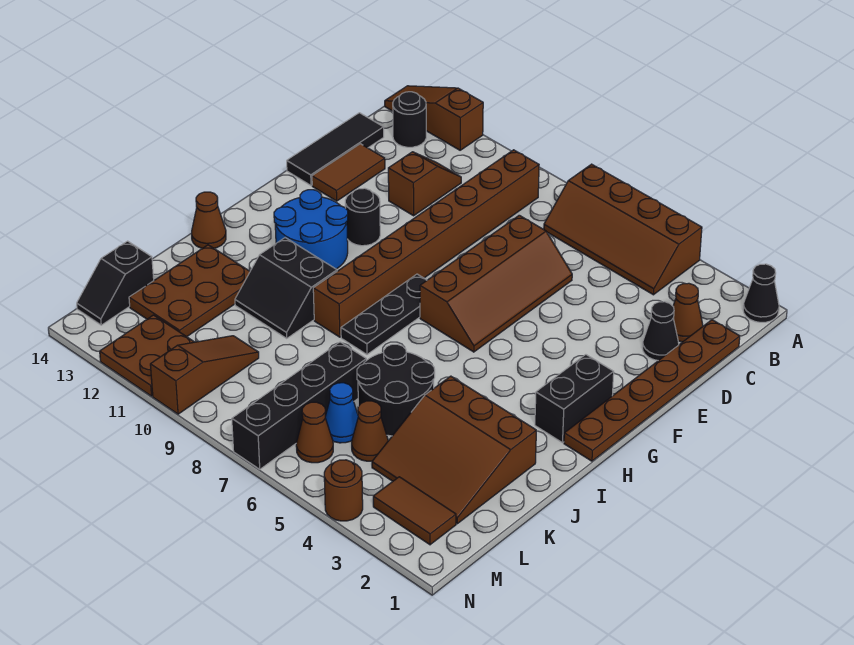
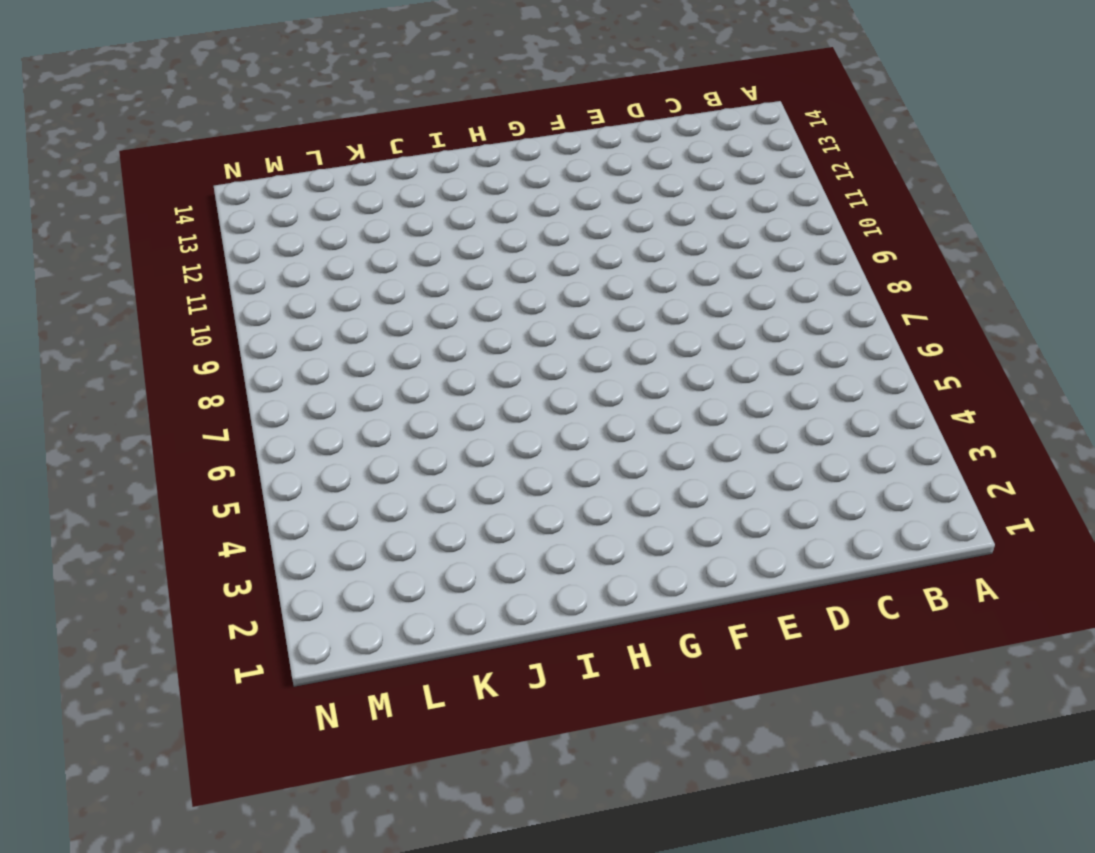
none -> black 1x1 cone [743,264,779,322]
none -> brown 2x4 slope [544,164,702,295]
none -> brown 1x3 slope [385,86,483,150]
none -> brown 1x8 brick [313,150,539,337]

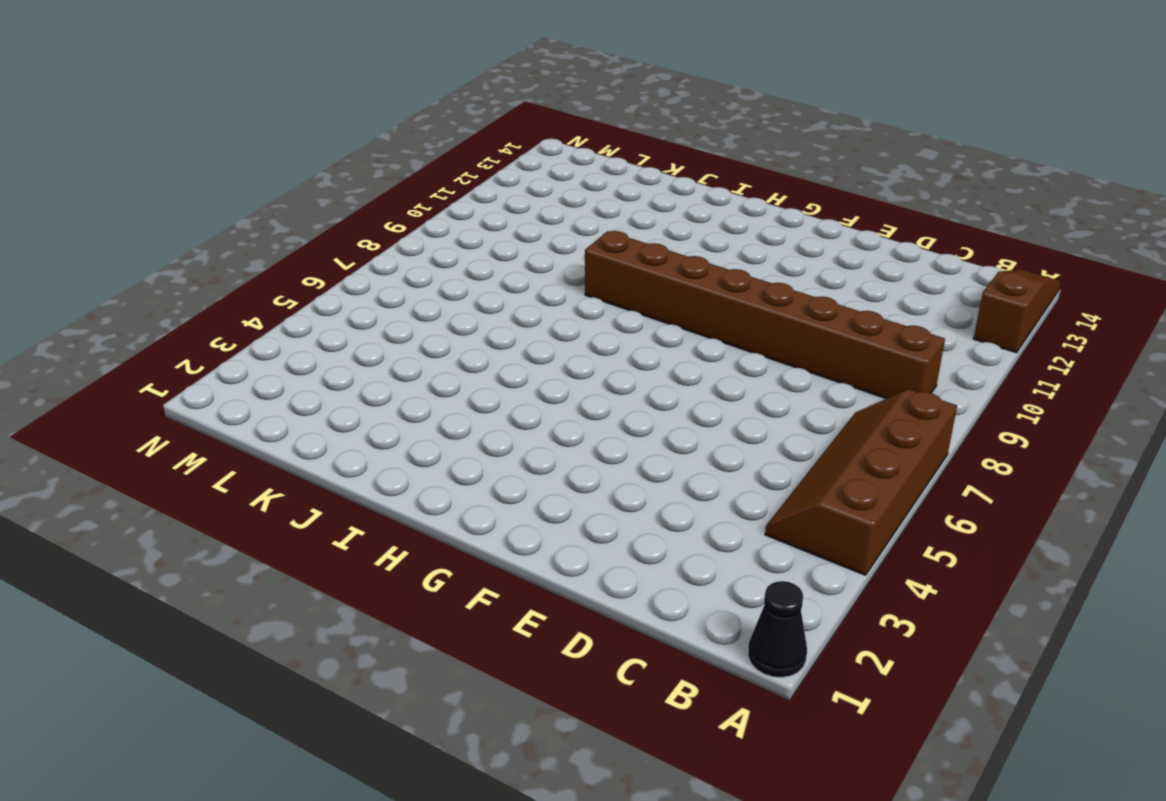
none -> black 1x1 round brick [393,92,426,147]
none -> brown 1x6 plate [564,320,740,461]
none -> brown 1x1 cone [673,283,703,342]
none -> brown 1x2 slope [388,152,461,216]

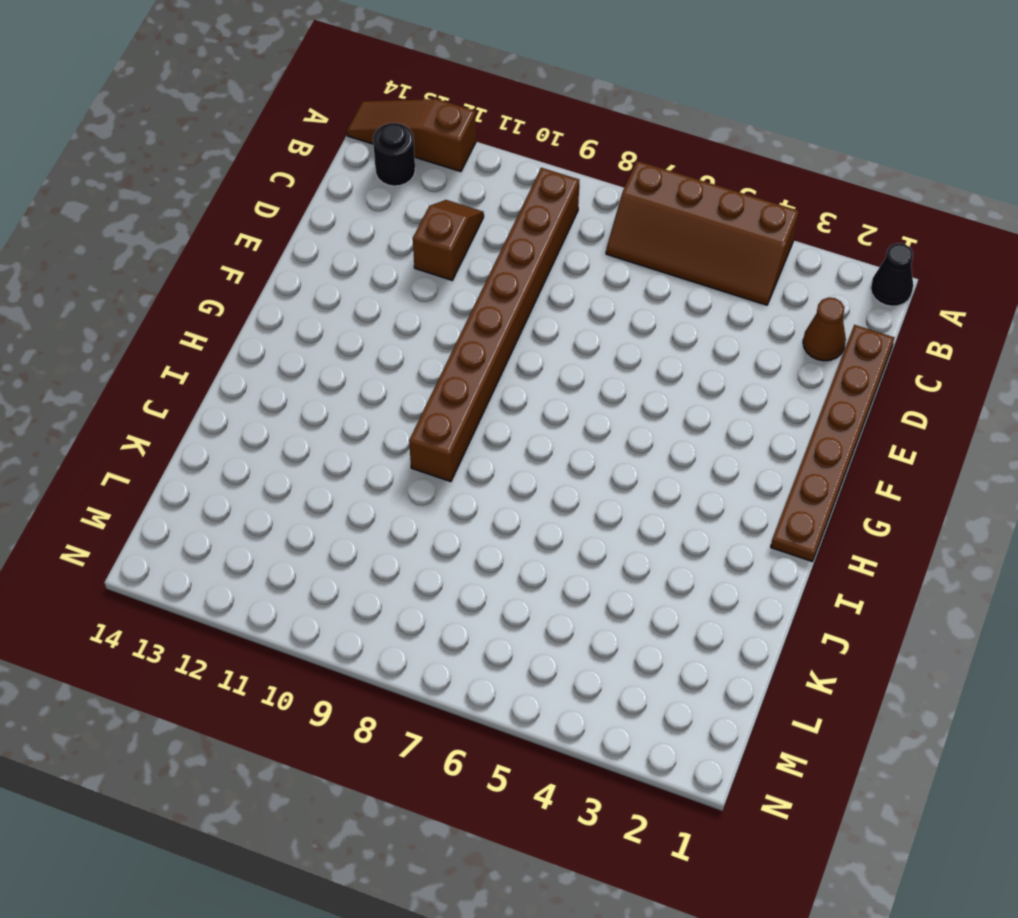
none -> black 1x3 tile [287,113,384,185]
none -> black 1x1 cone [643,302,679,361]
none -> brown 2x4 slope [420,215,572,352]
none -> brown 1x2 tile [312,144,385,201]

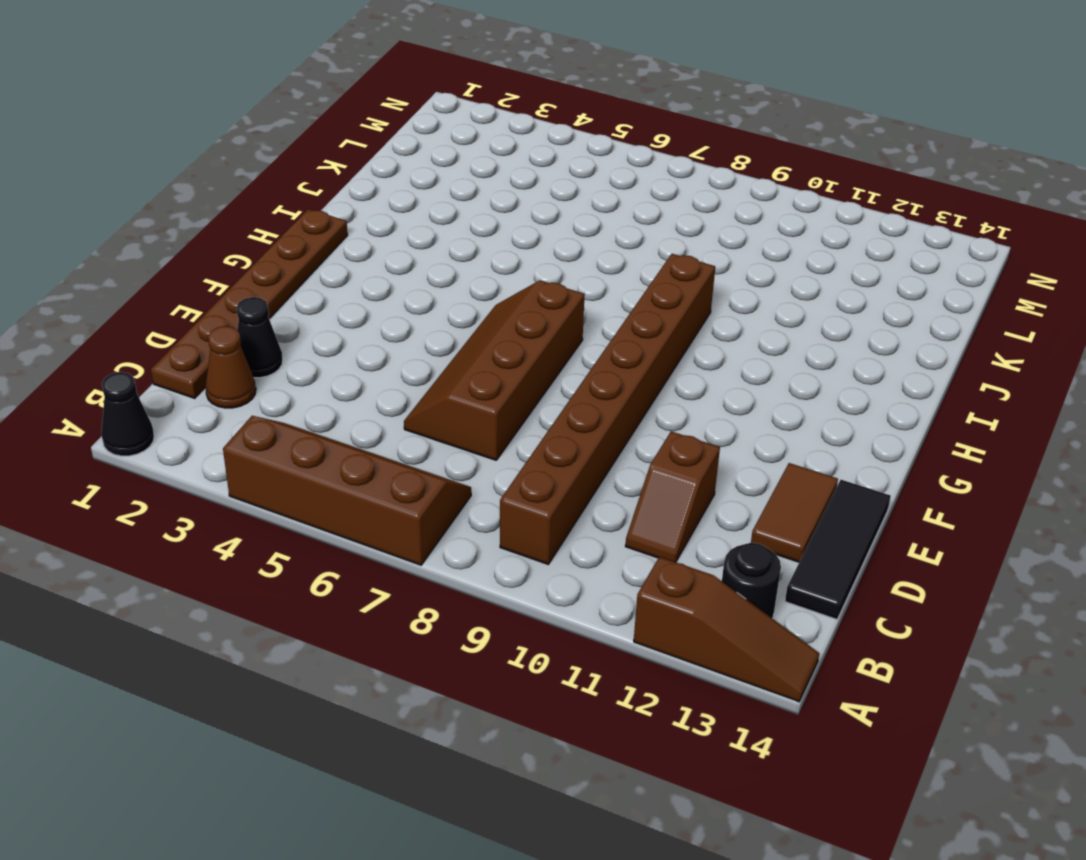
none -> black 1x1 round brick [345,188,380,246]
none -> black 1x2 brick [535,355,614,443]
none -> black 1x3 plate [341,274,427,354]
none -> blue 2x2 round brick [274,190,348,269]

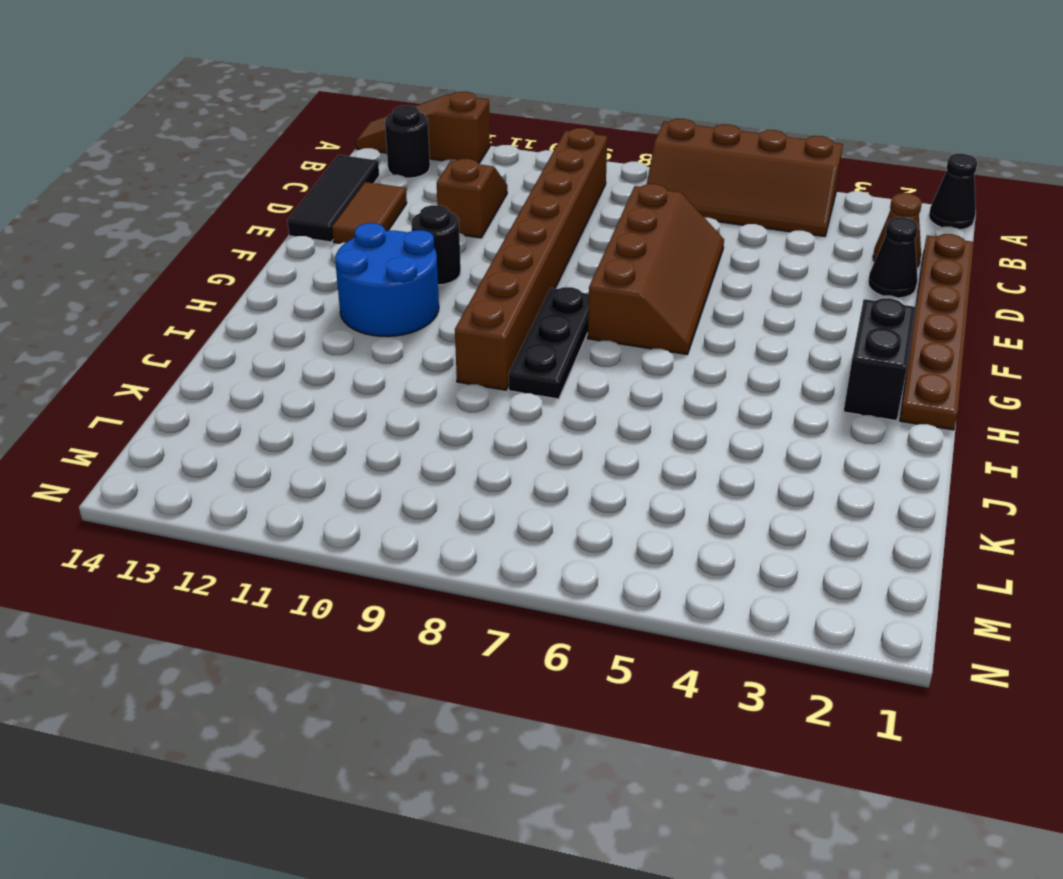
none -> black 2x2 slope [235,238,337,338]
none -> brown 1x1 cone [192,192,226,248]
none -> brown 3x3 slope [372,376,536,524]
none -> black 2x2 round brick [357,344,435,436]

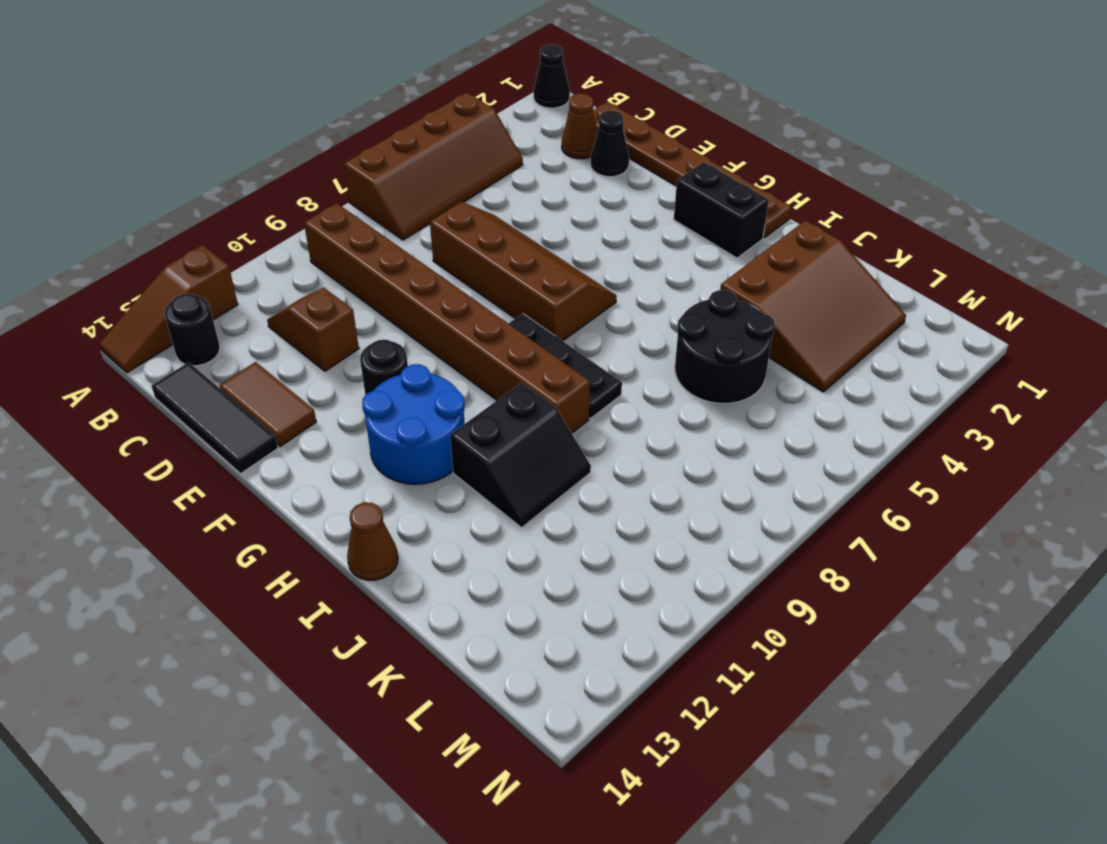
none -> brown 2x3 plate [129,245,250,337]
none -> black 1x4 brick [232,342,366,469]
none -> brown 1x1 cone [352,401,388,461]
none -> blue 1x1 cone [325,383,358,443]

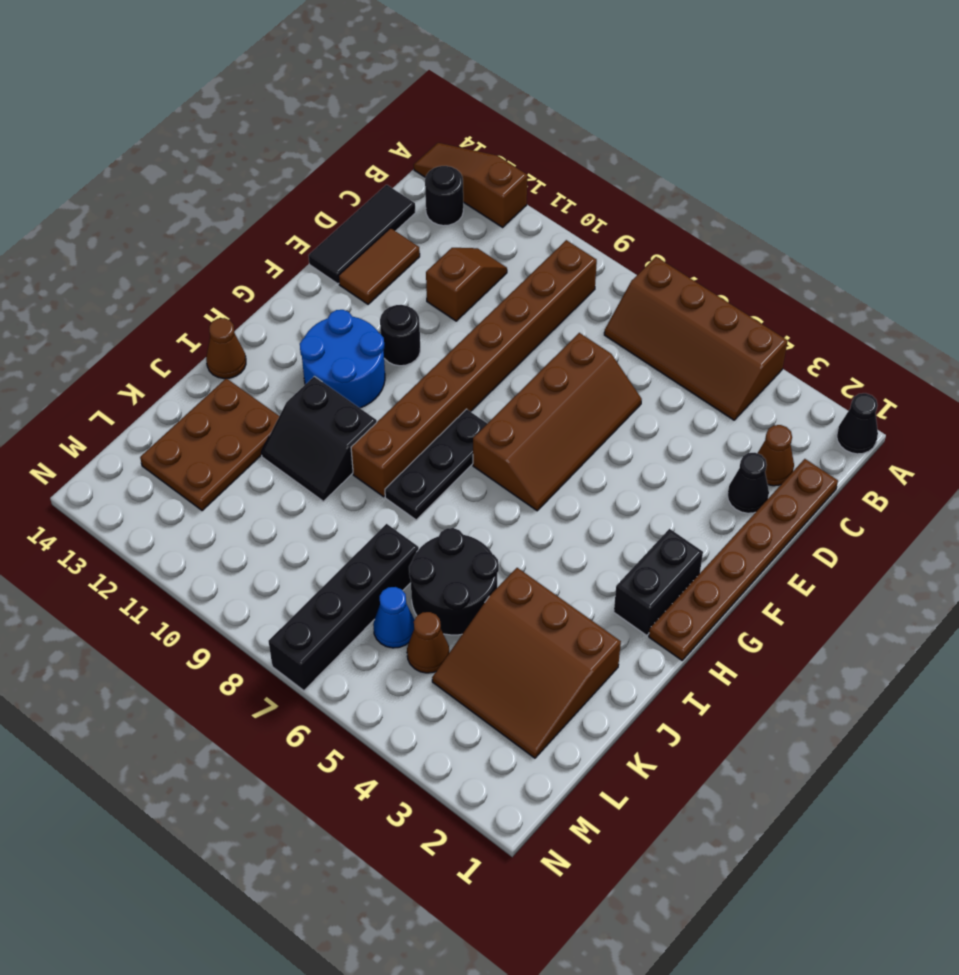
none -> brown 1x3 slope [150,336,259,414]
none -> black 1x2 slope [77,241,154,325]
none -> brown 1x2 tile [373,477,456,545]
none -> brown 1x1 cone [296,402,333,463]

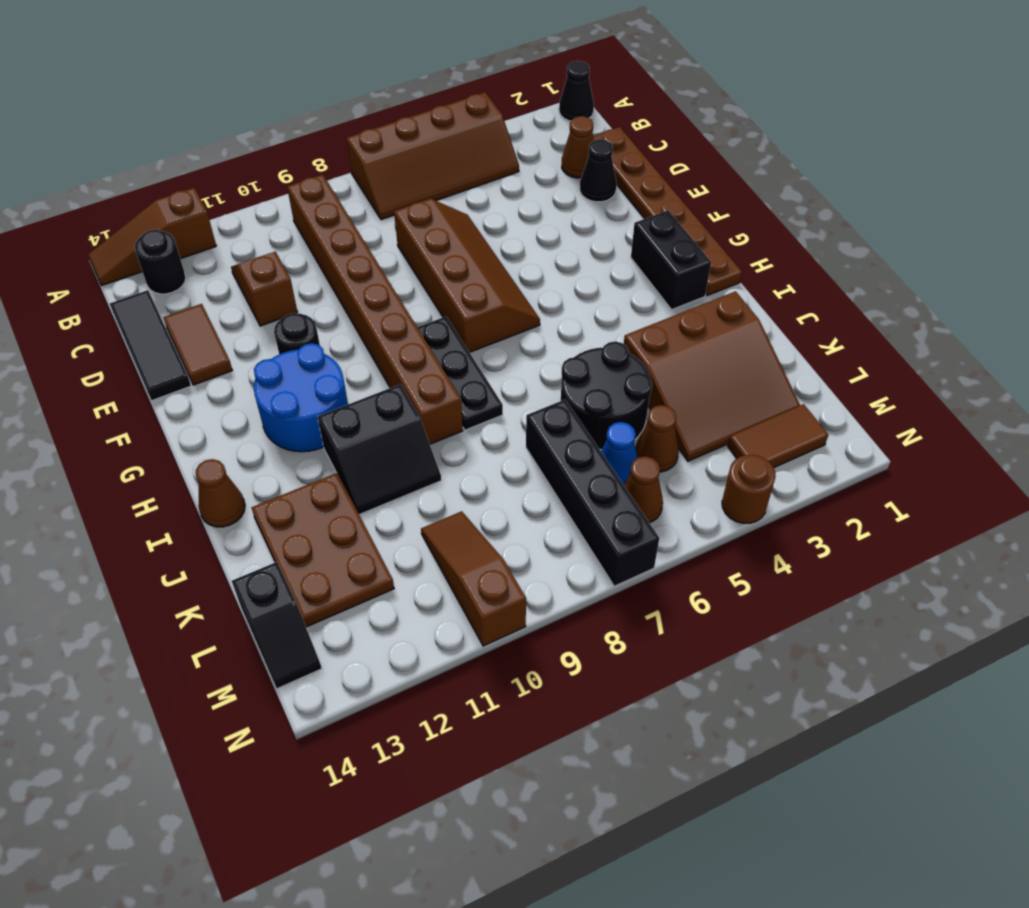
none -> brown 2x2 plate [100,315,194,396]

